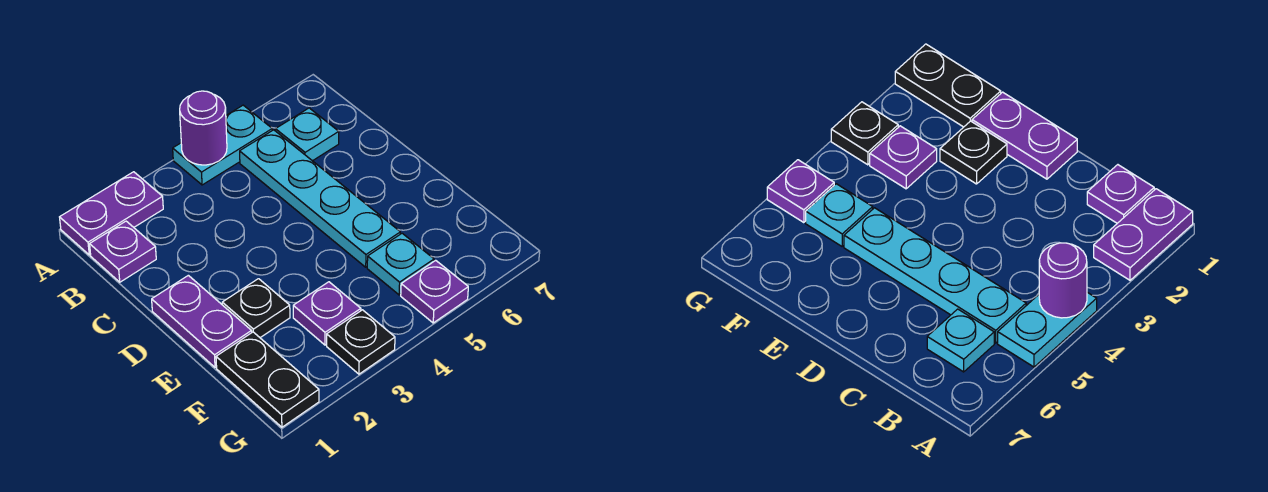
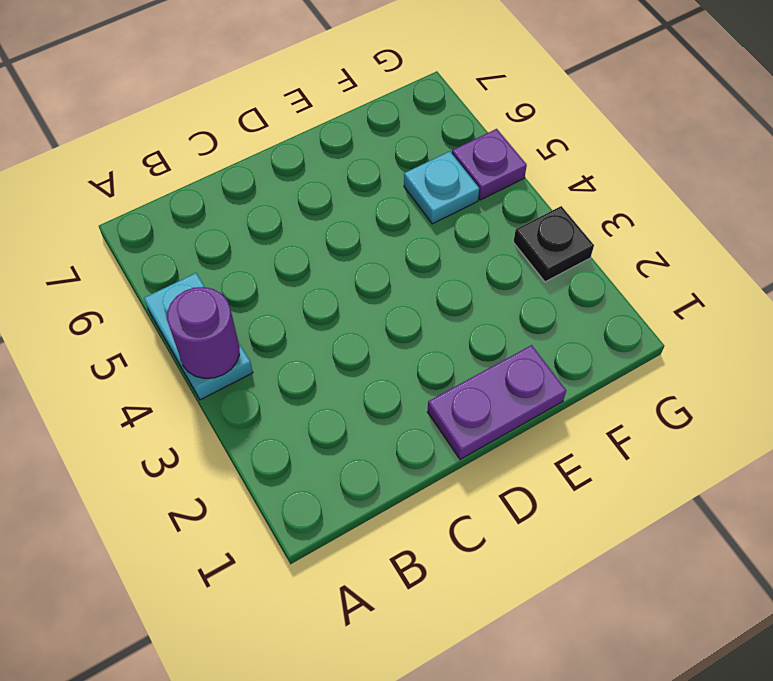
none -> purple 1x2 plate [60,172,163,255]
none -> purple 1x1 plate [90,221,156,282]
none -> cyan 1x4 plate [240,130,400,267]

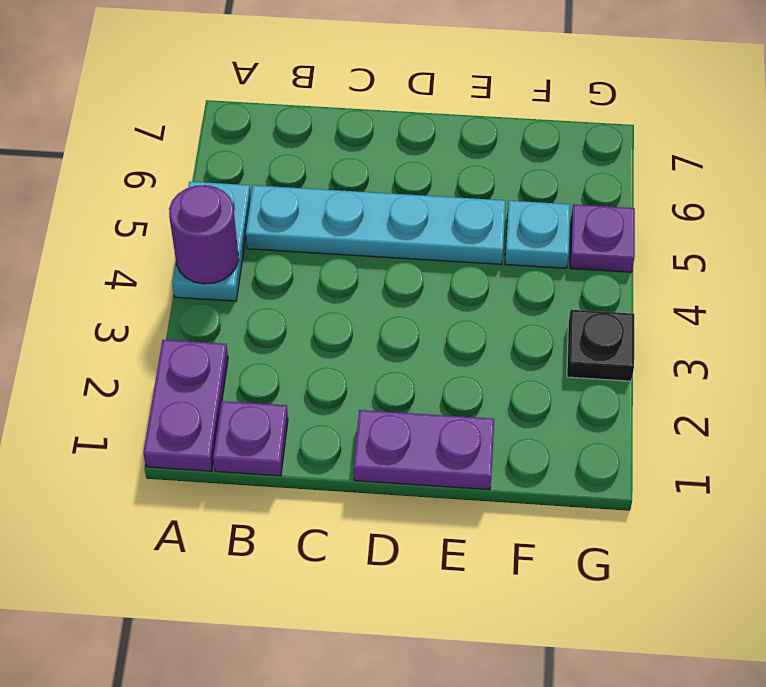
none -> cyan 1x1 plate [275,108,339,161]
none -> black 1x1 plate [222,279,290,338]
none -> black 1x2 plate [216,332,319,427]

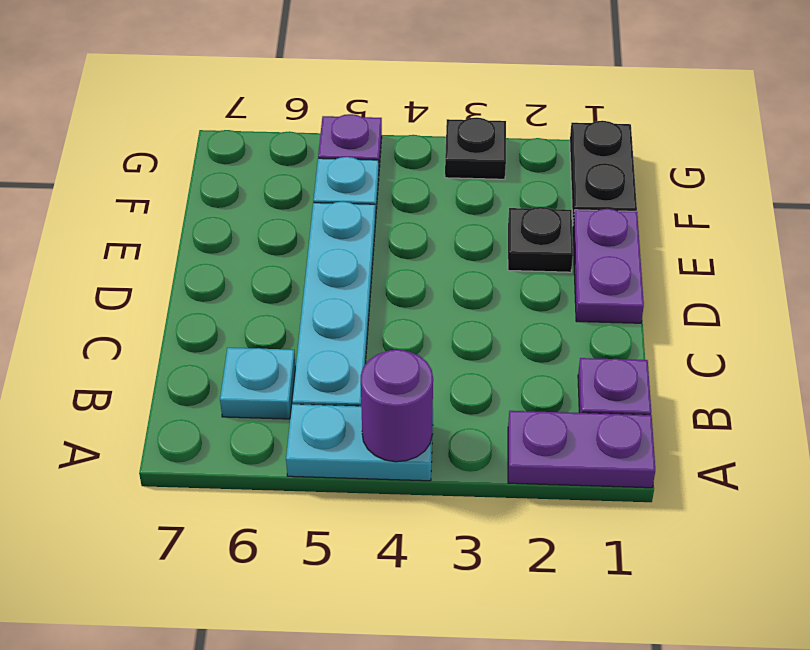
none -> purple 1x1 plate [293,282,361,345]

